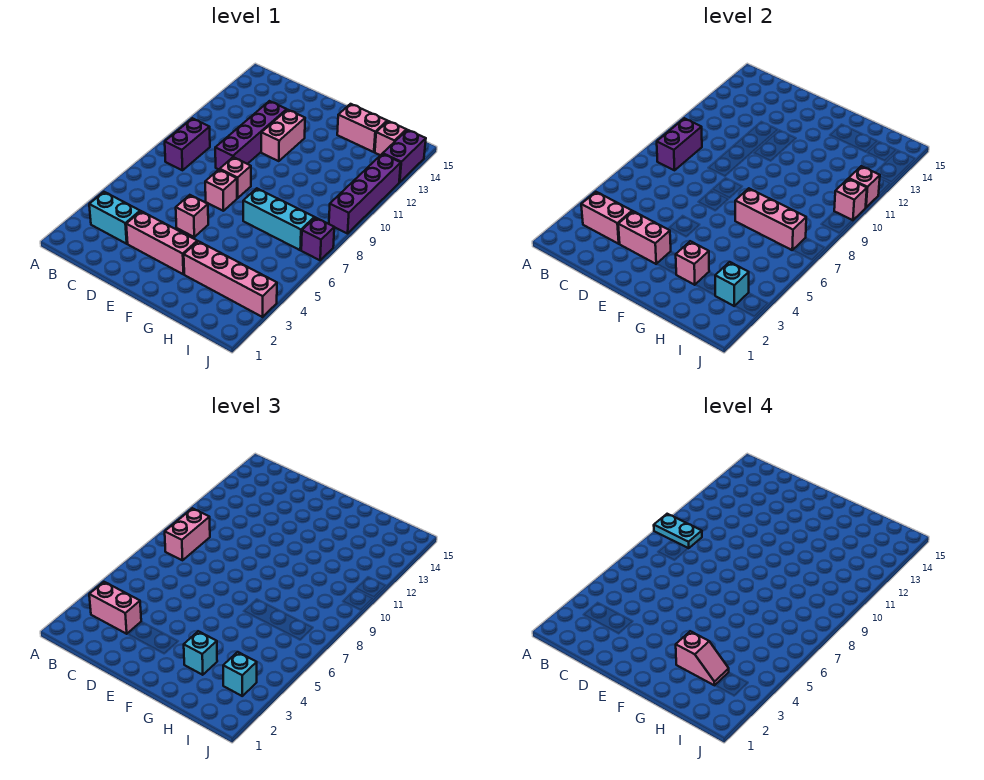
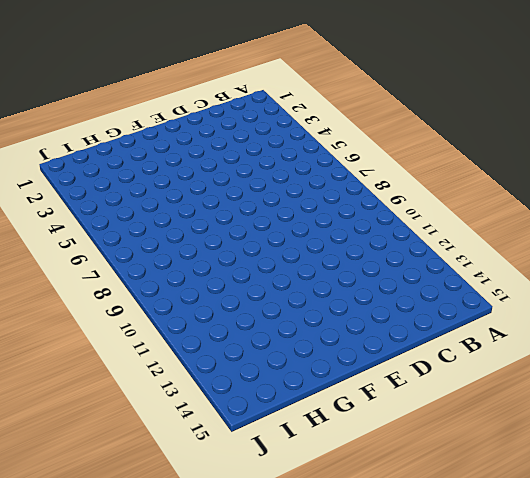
none -> cyan 1x2 brick [89,192,140,244]
none -> purple 1x2 brick [165,118,210,170]
none -> pink 1x3 brick [126,211,197,274]

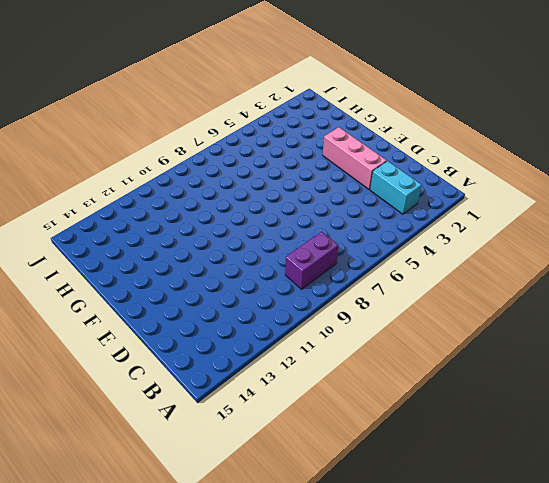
none -> purple 1x4 brick [215,101,287,169]
none -> pink 1x1 brick [176,195,208,237]
none -> pink 1x1 brick [205,169,237,211]

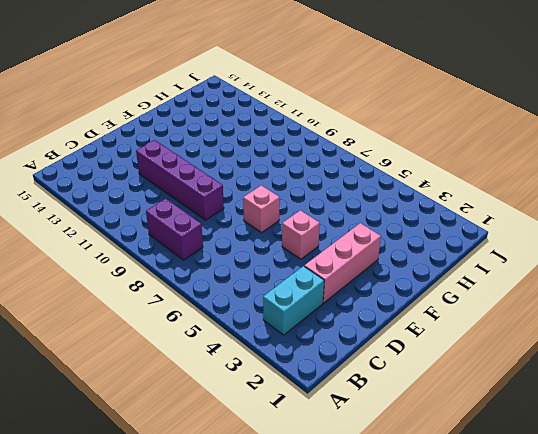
none -> pink 1x1 brick [220,157,251,198]
none -> pink 1x2 brick [261,110,305,161]
none -> pink 1x4 brick [184,241,277,317]

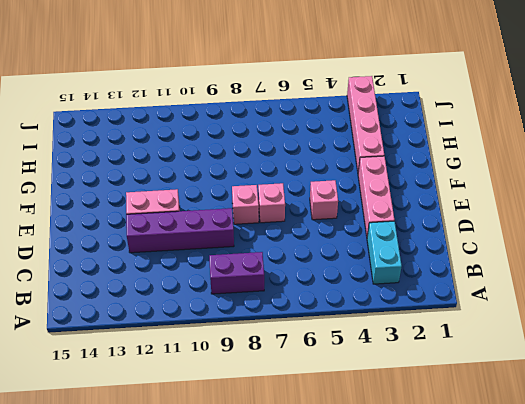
none -> cyan 1x3 brick [243,188,314,250]
none -> pink 1x2 brick [337,104,387,152]
none -> pink 1x1 brick [375,121,406,155]

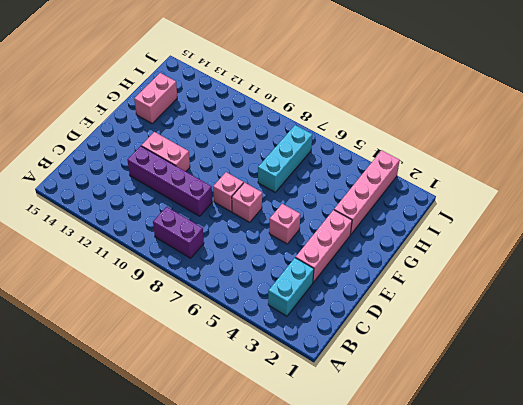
none -> pink 1x1 brick [375,121,406,155]
none -> purple 1x1 brick [301,218,334,260]
none -> purple 1x4 brick [329,154,401,233]

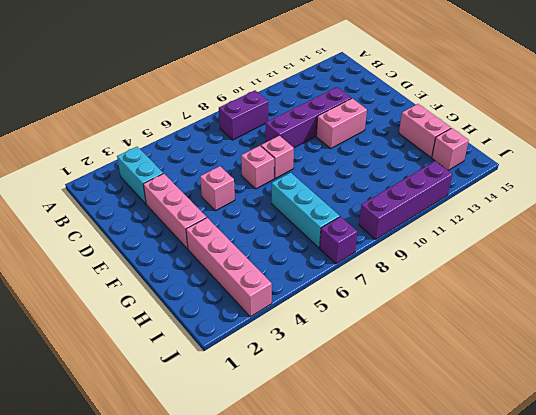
none -> purple 1x2 brick [383,130,426,182]
none -> pink 1x2 brick [581,192,632,244]
none -> purple 1x2 brick [657,118,702,170]

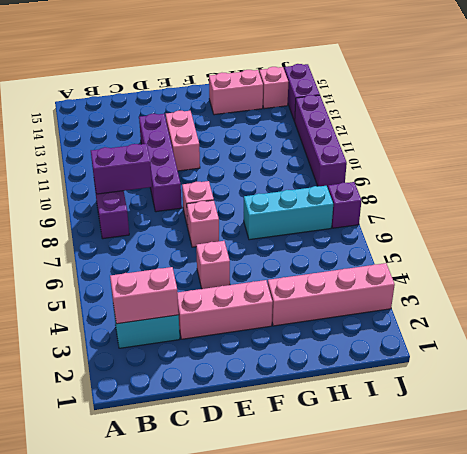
purple 1x2 brick [91,144,152,194] -> purple 1x2 brick turned to [657,118,702,170]
none -> pink 1x2 brick [618,211,671,264]
none -> pink 1x1 brick [676,241,709,285]
none -> pink 1x3 brick [735,188,806,250]

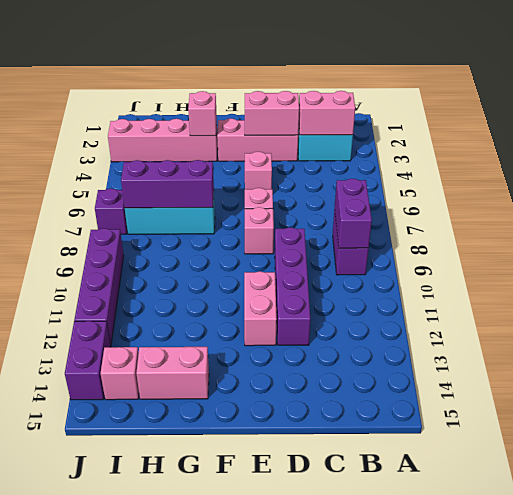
purple 1x3 brick [121,160,214,208] -> pink 1x3 brick [735,188,806,250]
none -> cyan 1x1 brick [715,262,749,306]
none -> pink 1x1 brick [834,179,867,221]
none -> pink 1x1 brick [849,166,880,207]

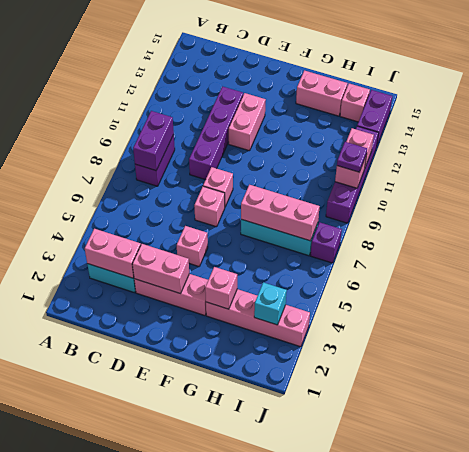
purple 1x1 plate [337,142,367,172] -> none
none -> pink 1x2 brick [89,582,141,634]
none -> pink 1x2 brick [165,508,210,560]
none -> cyan 1x1 brick [184,631,217,675]

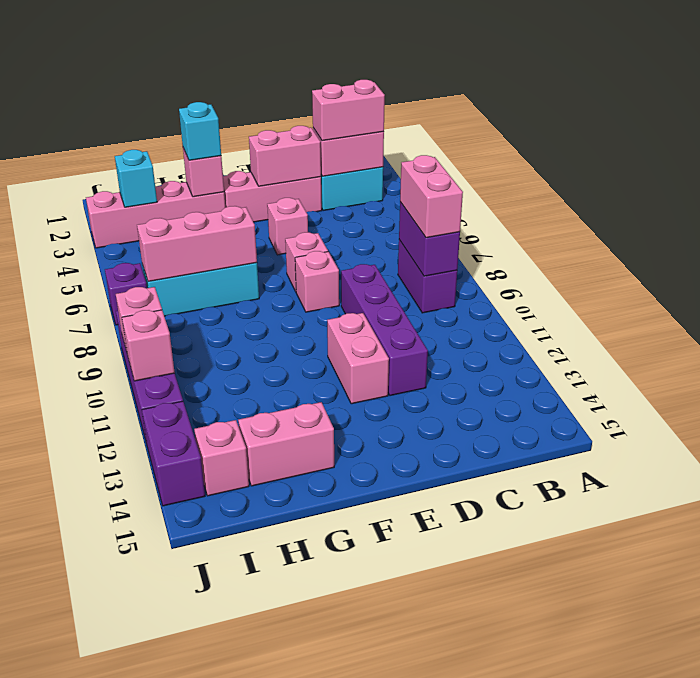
none -> cyan 1x1 brick [223,652,257,696]
none -> cyan 1x2 plate [654,514,702,548]
none -> pink 1x2 slope [676,631,729,685]

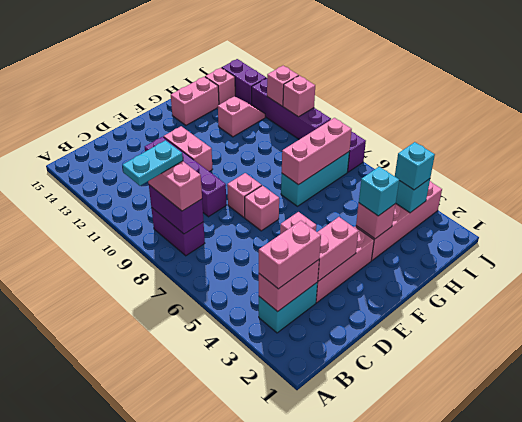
pink 1x2 slope [218,96,265,137] -> pink 1x2 slope moved to [676,631,729,685]

